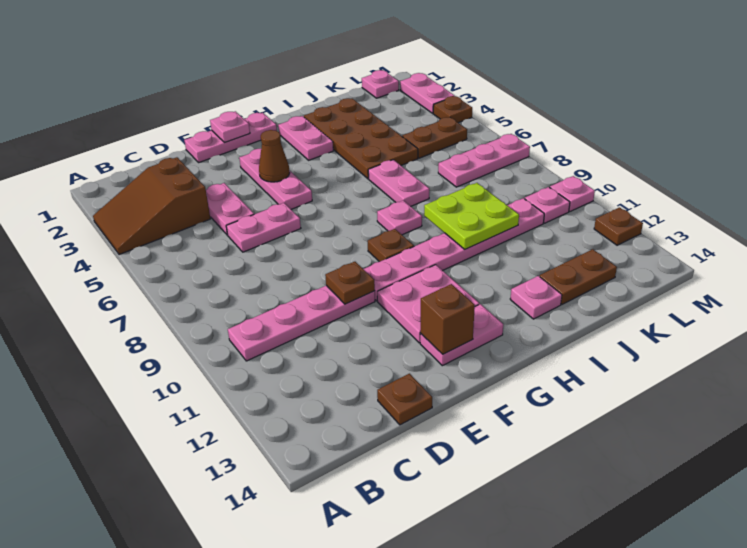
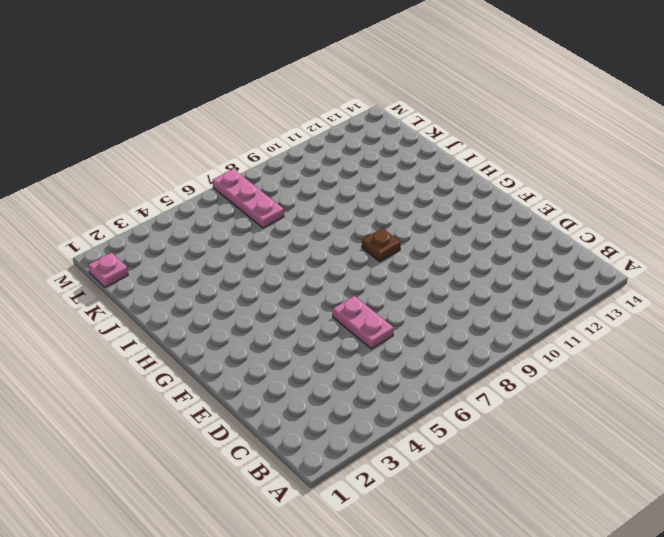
none -> brown 2x3 slope [93,157,210,255]
none -> pink 1x4 plate [228,285,375,361]
none -> pink 1x2 plate [206,183,254,235]
none -> brown 1x1 plate [377,374,432,425]

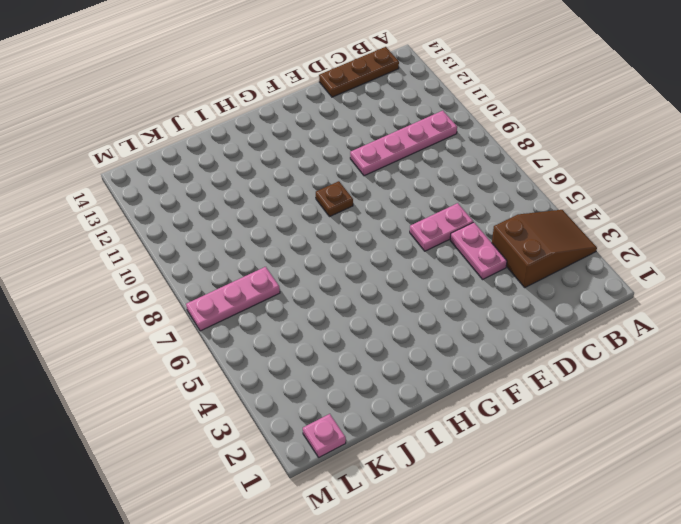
brown 1x3 plate [319,47,399,97] -> brown 1x1 plate [377,374,432,425]
none -> pink 1x3 plate [184,113,277,162]
none -> pink 1x3 plate [239,149,312,209]
none -> pink 1x6 plate [364,198,544,301]
none -> pink 2x2 plate [377,265,479,343]

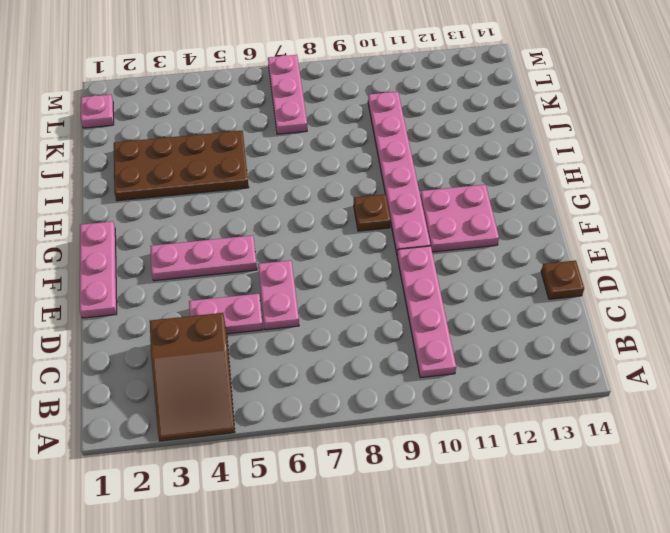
none -> pink 1x2 plate [420,304,503,366]
none -> pink 1x2 plate [278,116,333,160]
none -> pink 1x1 plate [377,201,422,235]
none -> pink 1x2 plate [368,160,429,206]

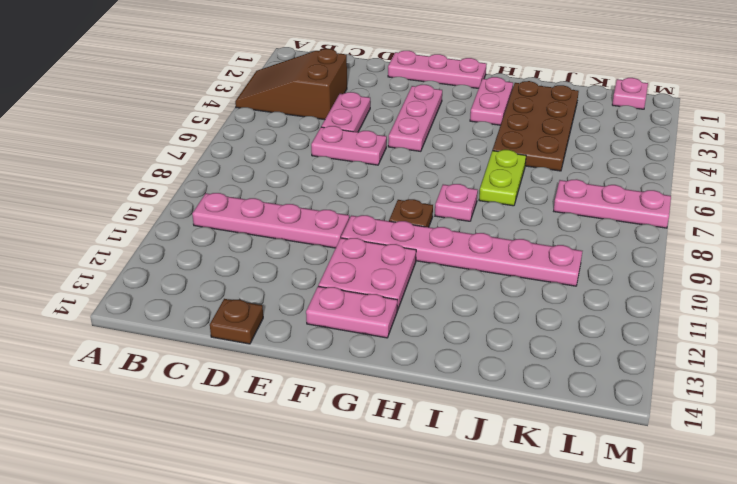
lime 1x2 plate [479,150,526,206] -> pink 1x2 plate [368,160,429,206]
none -> pink 1x1 plate [510,276,562,319]
none -> brown 1x2 plate [540,249,617,304]
none -> brown 1x2 plate [402,117,467,158]
none -> pink 1x1 plate [525,187,570,223]

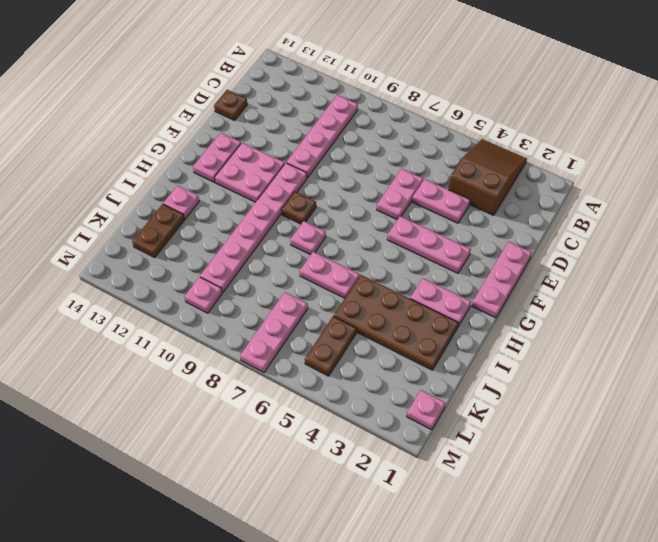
none -> pink 1x2 plate [400,73,454,113]
none -> brown 1x1 plate [433,96,472,123]
none -> pink 1x1 plate [550,176,595,212]
none -> brown 1x1 plate [594,207,643,245]

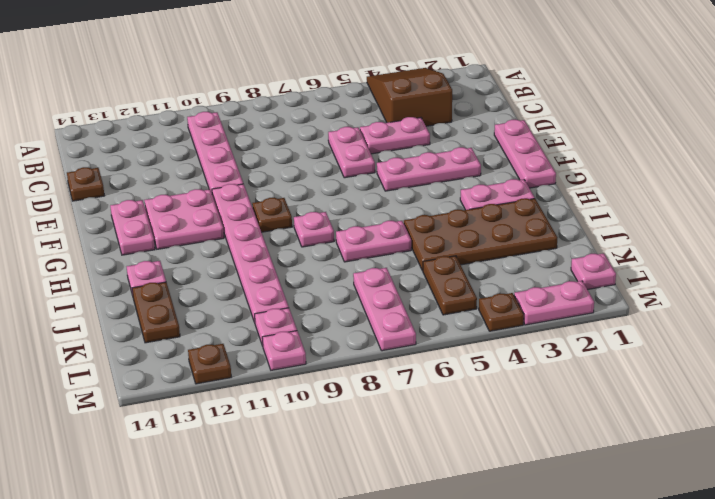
none -> brown 1x1 plate [325,262,375,304]
none -> pink 1x1 plate [210,111,250,142]
none -> brown 1x1 cone [259,130,290,182]
none -> brown 1x1 brick [420,284,475,354]

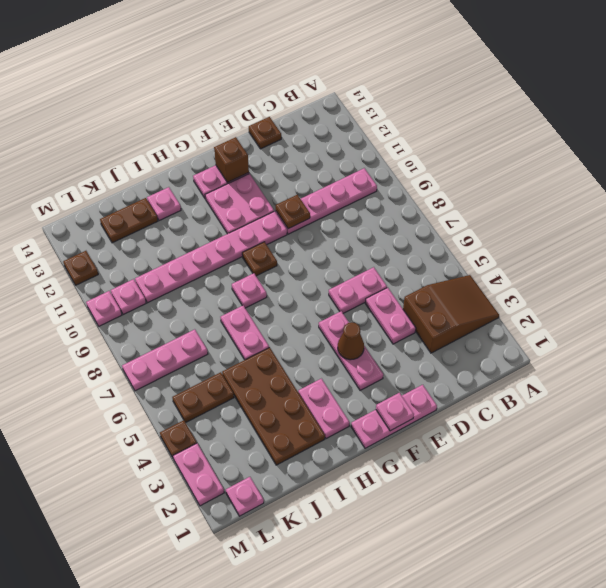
none -> lime 2x2 plate [424,183,519,249]

